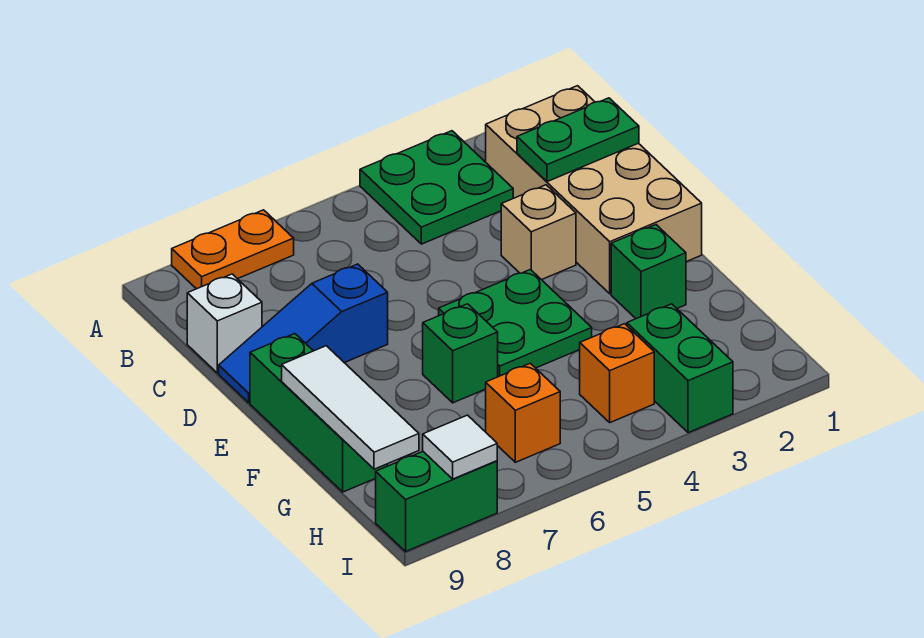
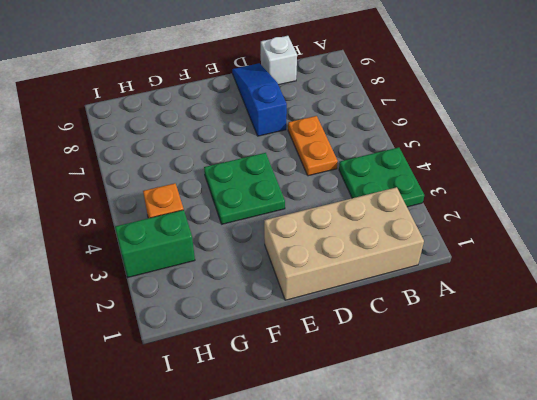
orange 1x2 plate [288,116,338,176] -> orange 1x2 plate moved to [172,210,294,289]
none -> tan 1x1 brick [501,185,576,280]
none -> green 1x3 brick [250,334,388,492]
none -> green 1x1 brick [611,225,686,319]

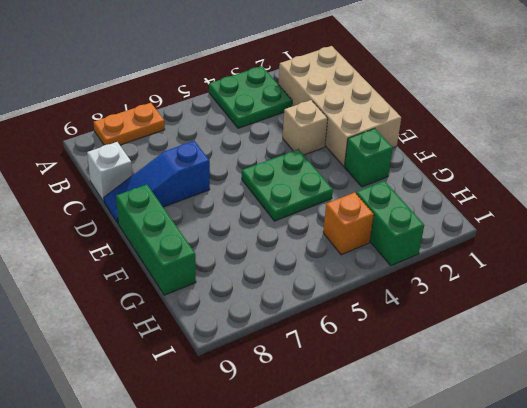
none -> green 1x1 brick [423,304,498,403]
none -> orange 1x1 brick [486,363,560,462]
none -> green 1x2 brick [376,452,497,551]

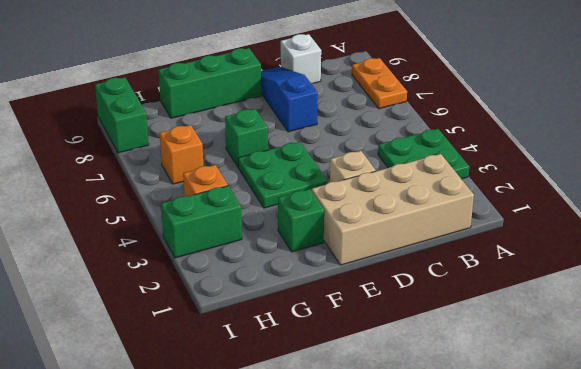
none -> green 1x2 plate [517,98,639,182]
none -> white 1x3 tile [282,346,419,469]
none -> white 1x1 tile [423,415,497,479]

